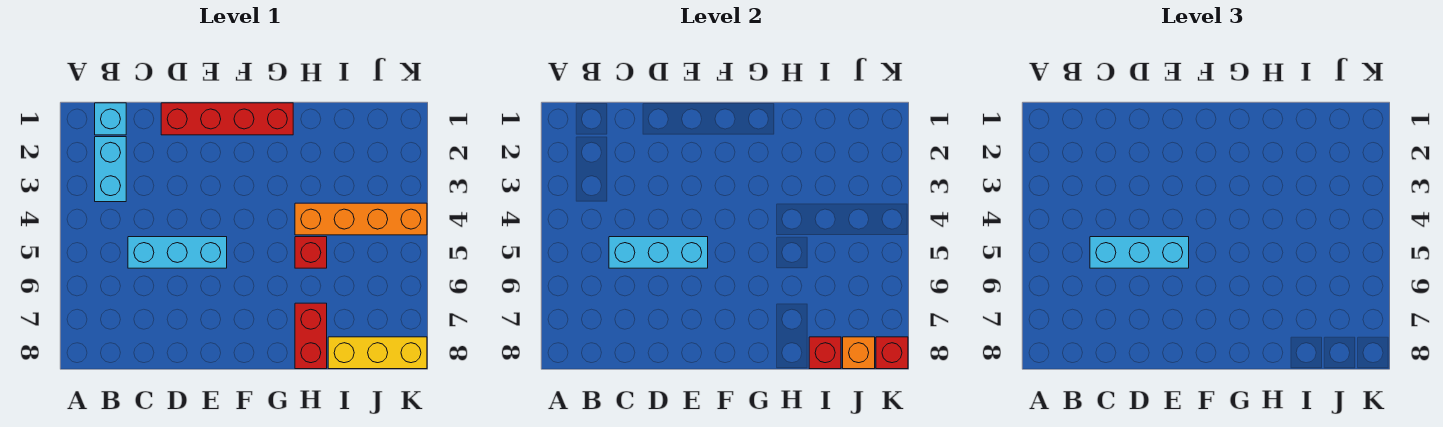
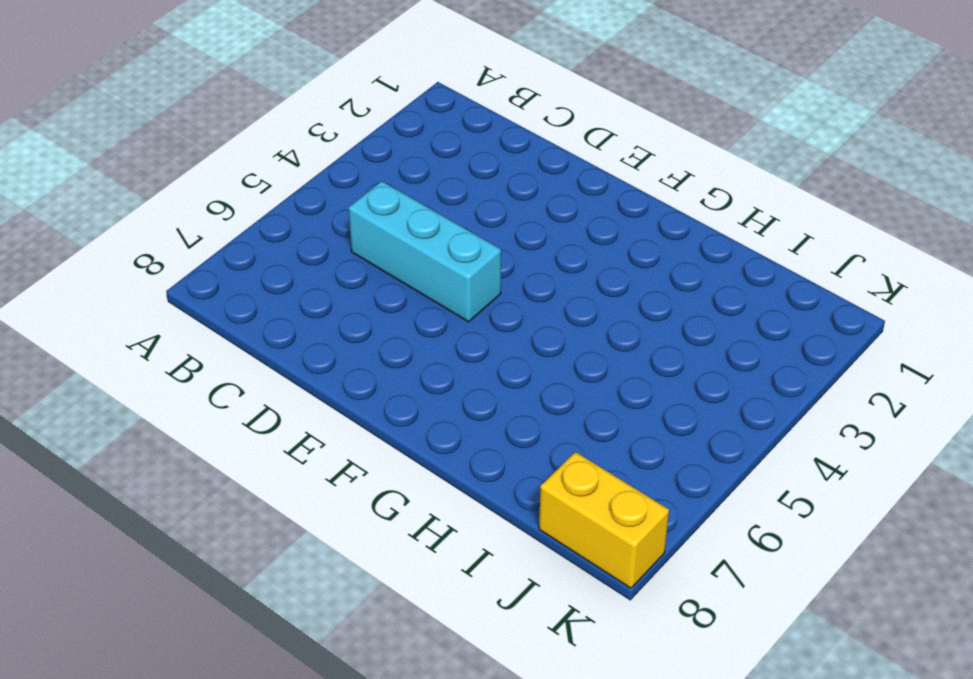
yellow 1x2 brick [539,452,669,588] -> yellow 1x3 brick [328,337,427,369]
none -> cyan 1x1 brick [95,103,126,135]
none -> cyan 1x2 brick [95,137,126,202]
none -> red 1x4 brick [161,103,293,135]

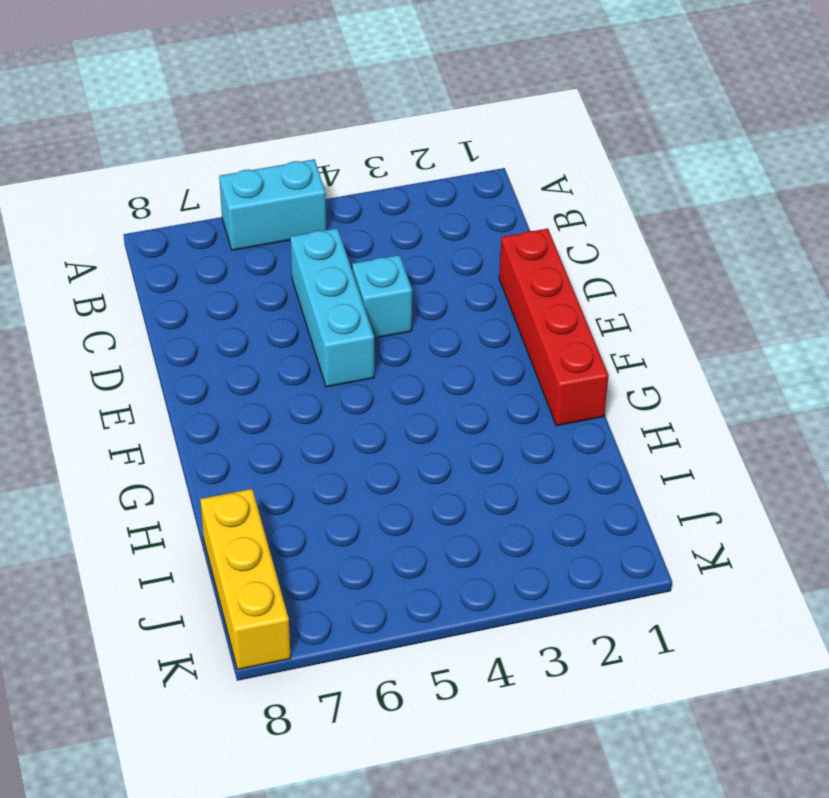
cyan 1x2 brick [219,160,326,250] -> cyan 1x2 brick moved to [95,137,126,202]
cyan 1x1 brick [352,255,412,338] -> cyan 1x1 brick moved to [95,103,126,135]
none -> orange 1x4 brick [295,203,427,235]
none -> red 1x1 brick [295,237,327,268]
none -> red 1x2 brick [295,303,327,369]

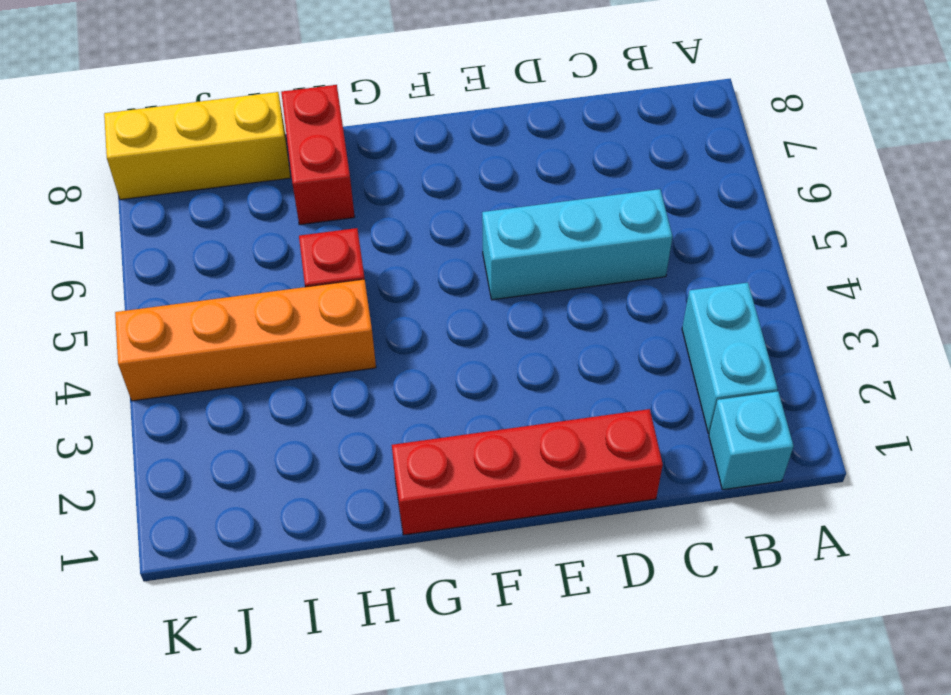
none -> cyan 1x3 brick [609,237,708,268]
none -> red 1x1 brick [809,337,841,369]
none -> orange 1x1 brick [843,337,875,369]

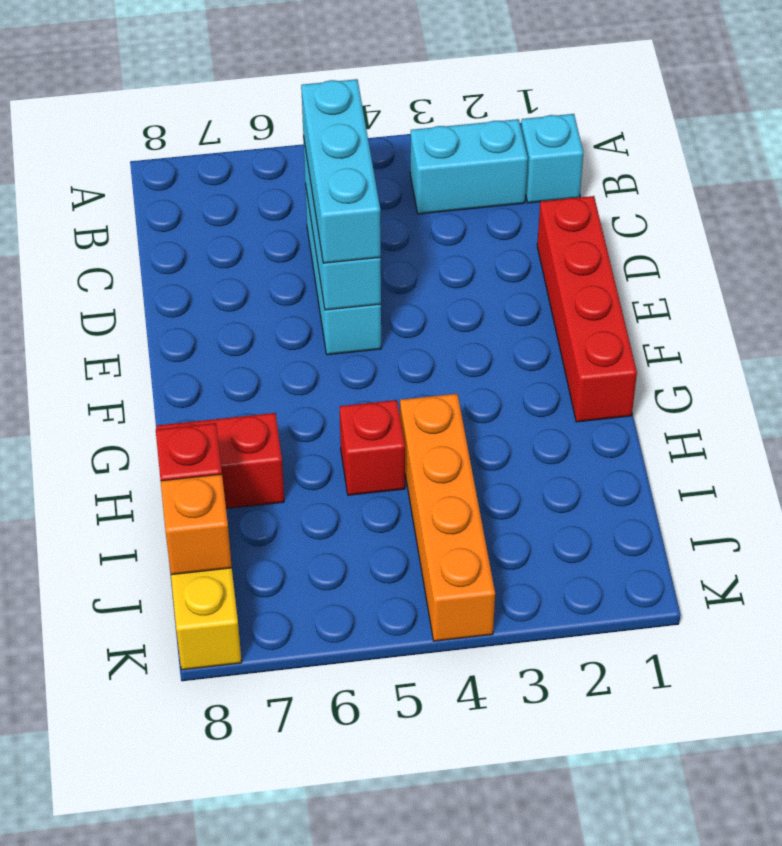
none -> red 1x1 brick [876,337,908,369]

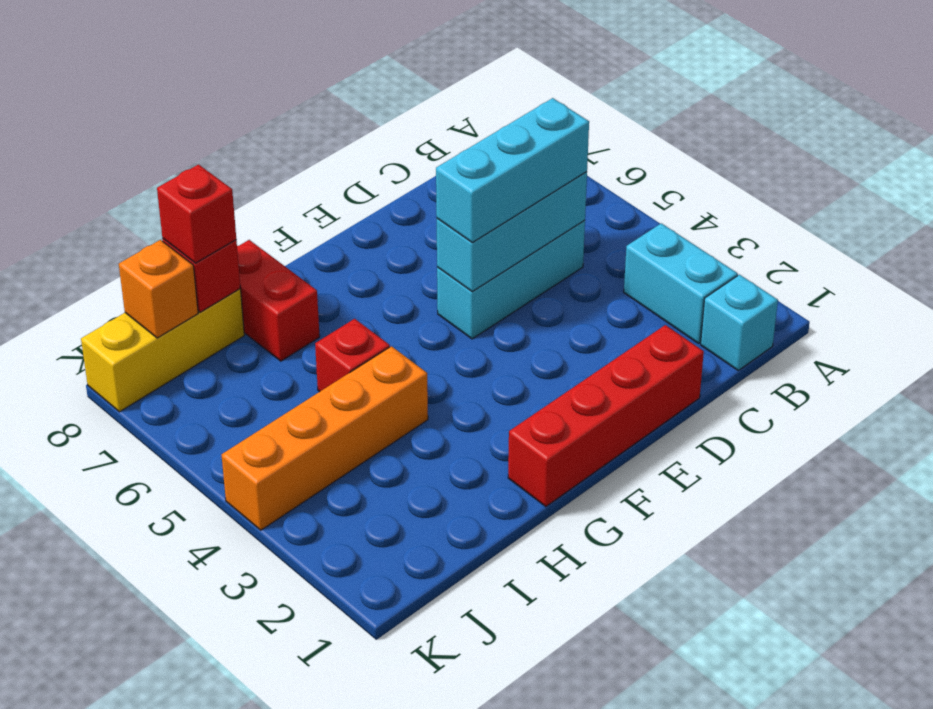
red 1x1 brick [157,165,236,263] -> red 1x1 brick moved to [876,337,908,369]

